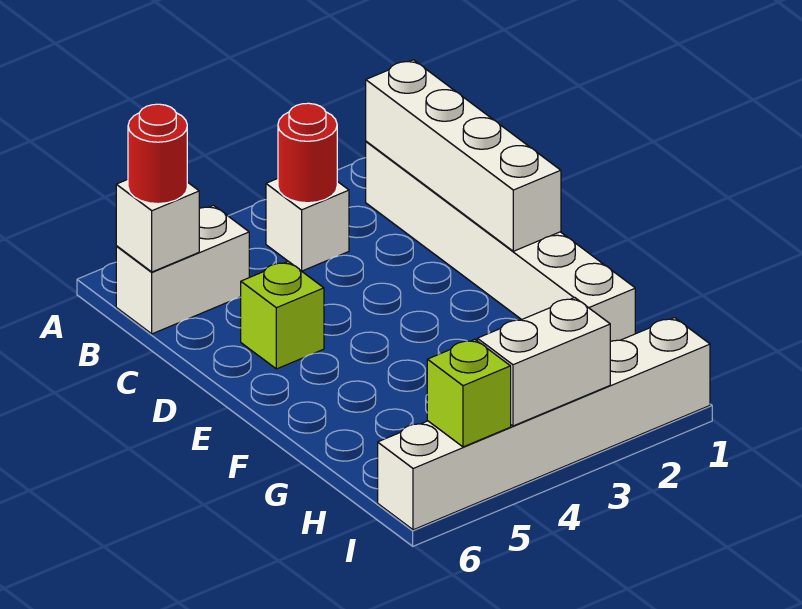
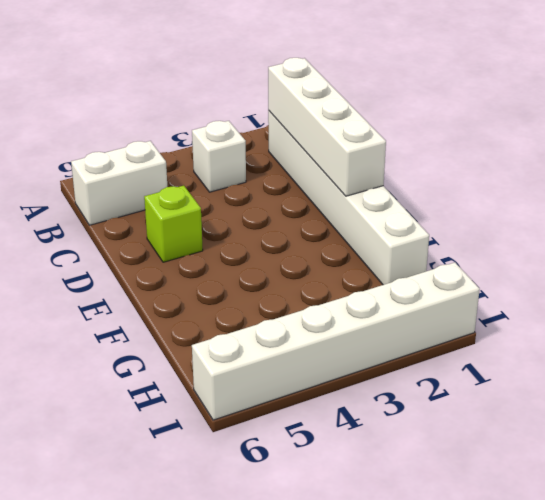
none -> red 1x1 round brick [278,103,337,203]
none -> white 1x1 brick [116,180,199,272]

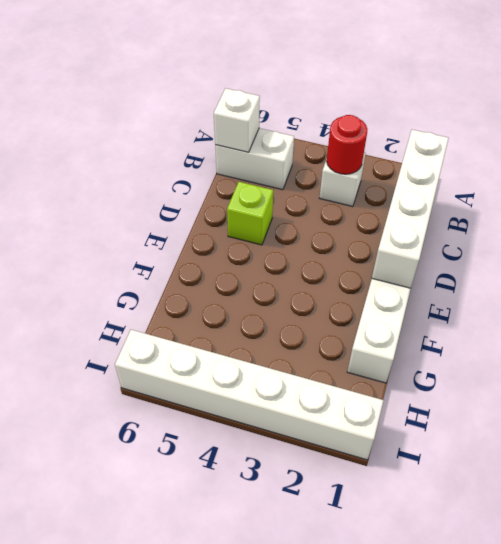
none -> white 1x2 brick [477,298,610,426]
none -> lime 1x1 brick [427,339,511,447]

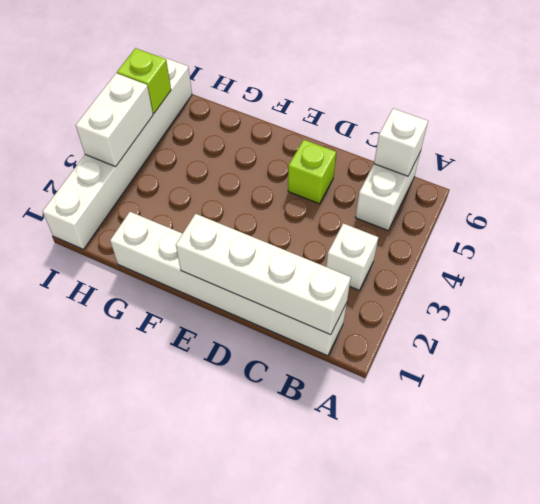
none -> red 1x1 round brick [278,103,337,203]
none -> red 1x1 round brick [128,104,187,204]

